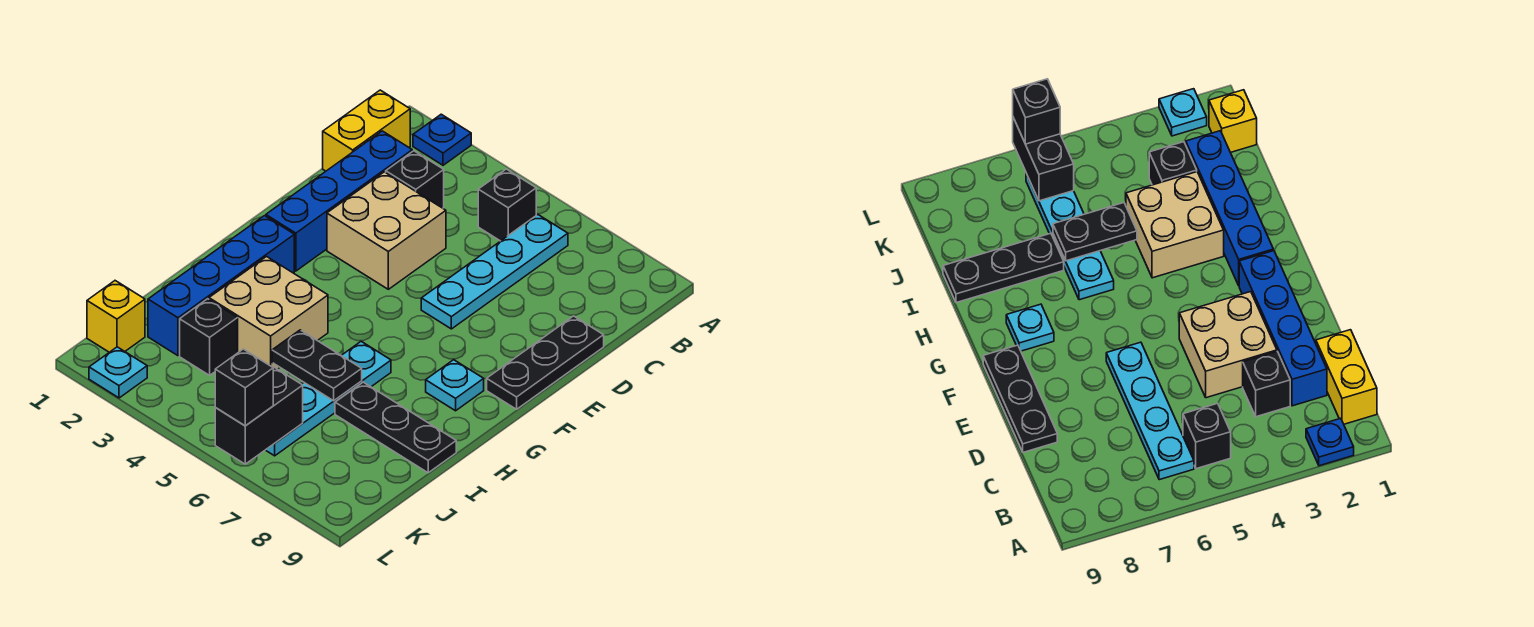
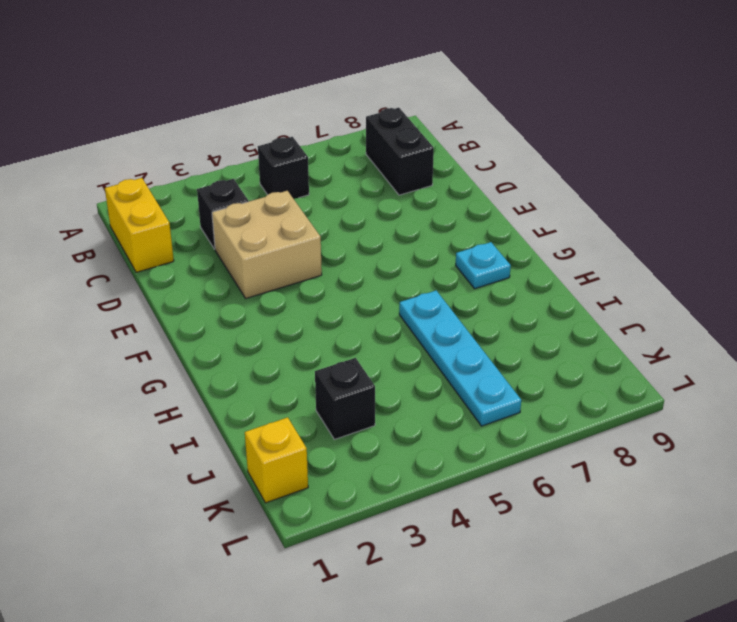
black 1x2 brick [366,108,434,195] -> black 1x2 brick moved to [215,366,303,464]
none -> blue 1x1 plate [413,114,471,165]
none -> cyan 1x4 plate [421,215,568,329]
none -> blue 1x4 brick [266,131,412,271]

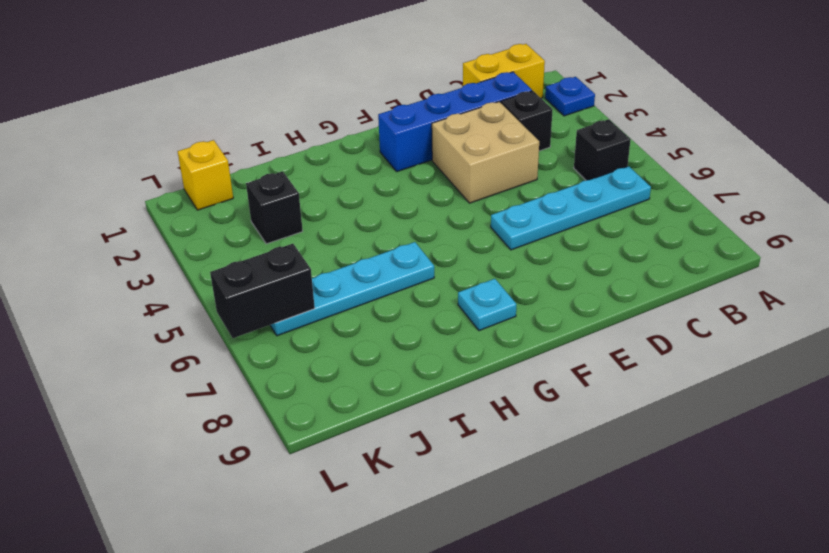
none -> black 1x3 plate [487,316,604,409]
none -> blue 1x4 brick [148,216,294,356]
none -> tan 2x2 brick [209,257,328,369]

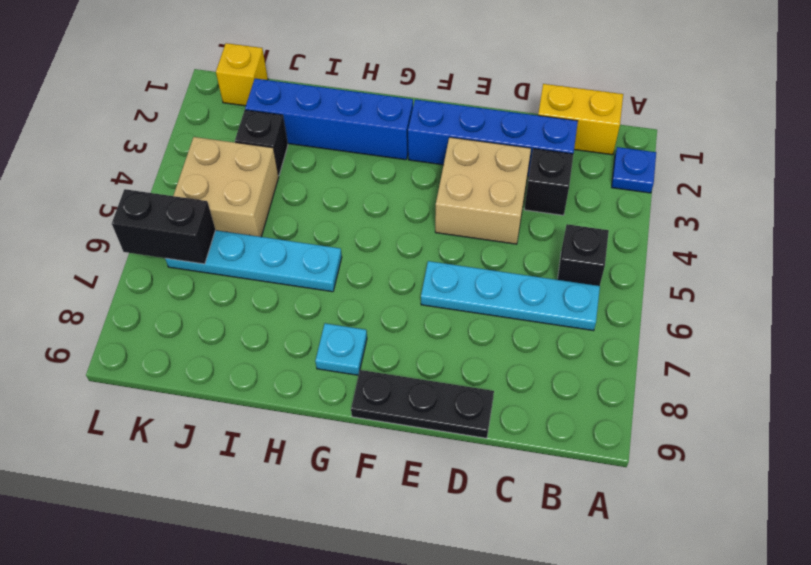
tan 2x2 brick [173,137,279,237] -> tan 2x2 brick moved to [209,257,328,369]
none -> black 1x3 plate [335,382,456,473]
none -> cyan 1x1 plate [89,347,147,398]
none -> black 1x2 plate [272,330,362,401]

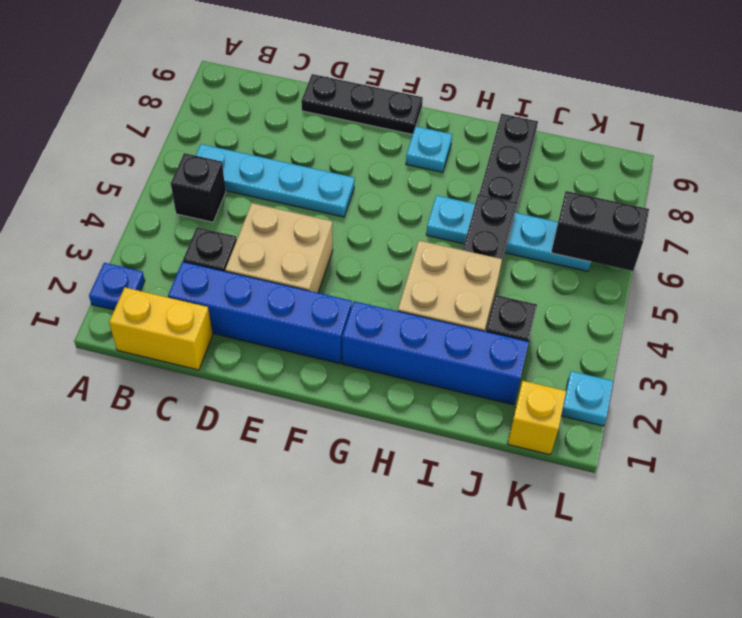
none -> black 1x1 brick [215,349,273,426]

